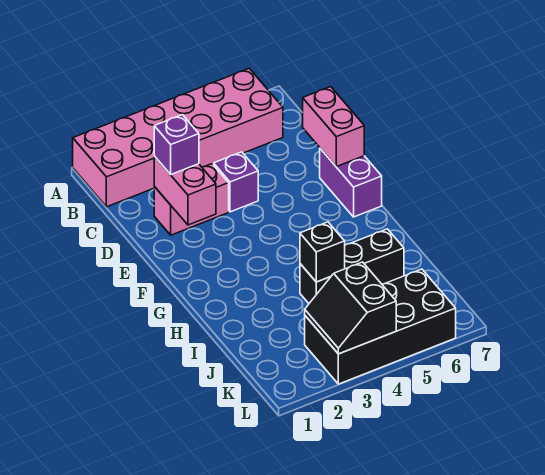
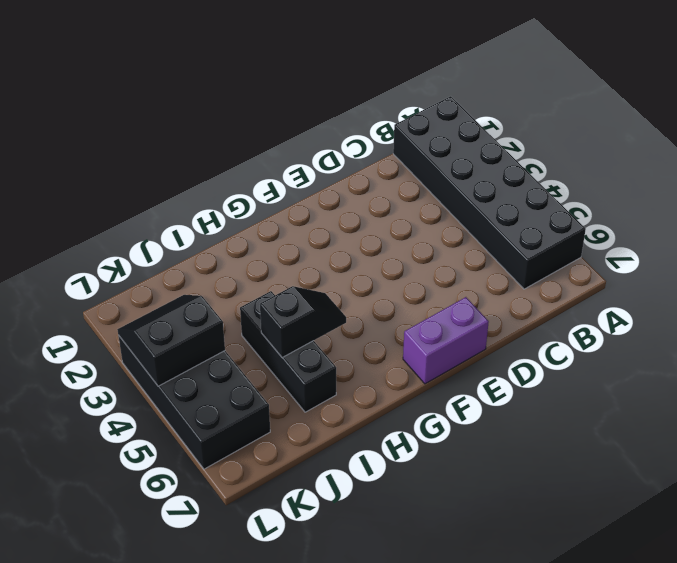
black 2x6 brick [393,96,586,289] -> pink 2x6 brick [73,68,283,207]
black 1x2 slope [260,286,346,358] -> none
none -> pink 1x2 brick [154,164,229,235]
none -> purple 1x1 brick [214,152,258,212]

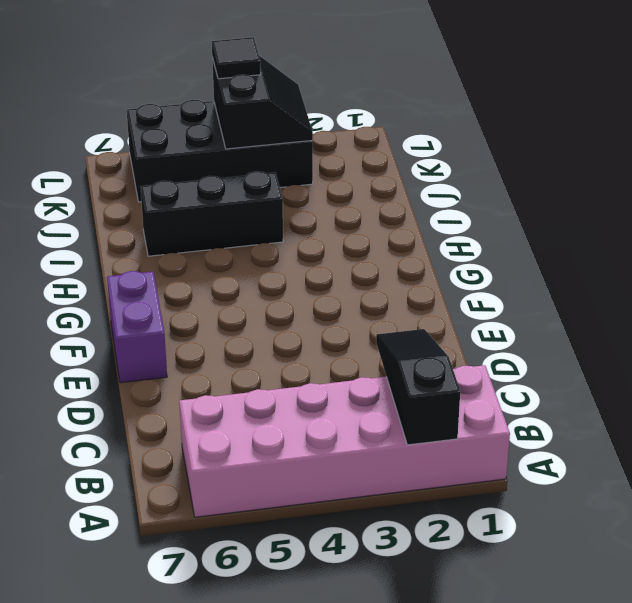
black 1x3 slope [376,329,460,445] -> none
black 1x1 tile [212,37,261,79] -> none
none -> pink 1x2 brick [154,164,229,235]
none -> purple 1x1 brick [214,152,258,212]

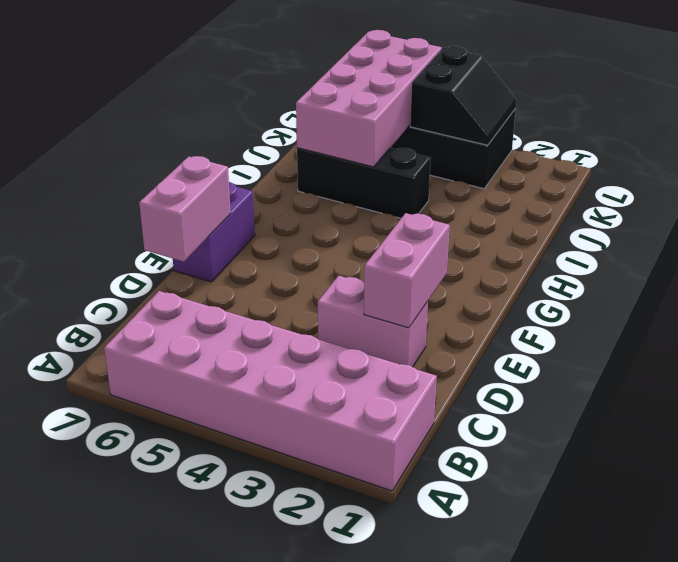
pink 2x4 brick [296,30,442,167] -> none
none -> purple 1x1 brick [214,152,258,212]
none -> black 1x1 brick [300,222,345,282]

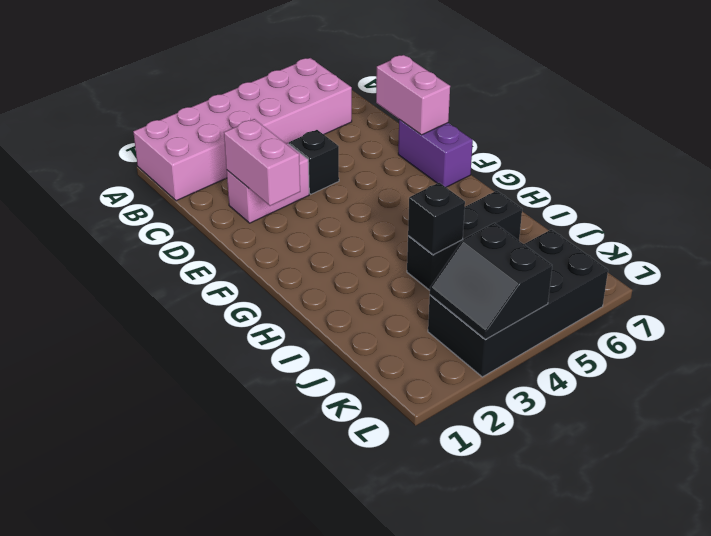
black 1x1 brick [289,130,339,194] -> purple 1x1 brick [214,152,258,212]
none -> purple 1x1 brick [154,115,199,175]

